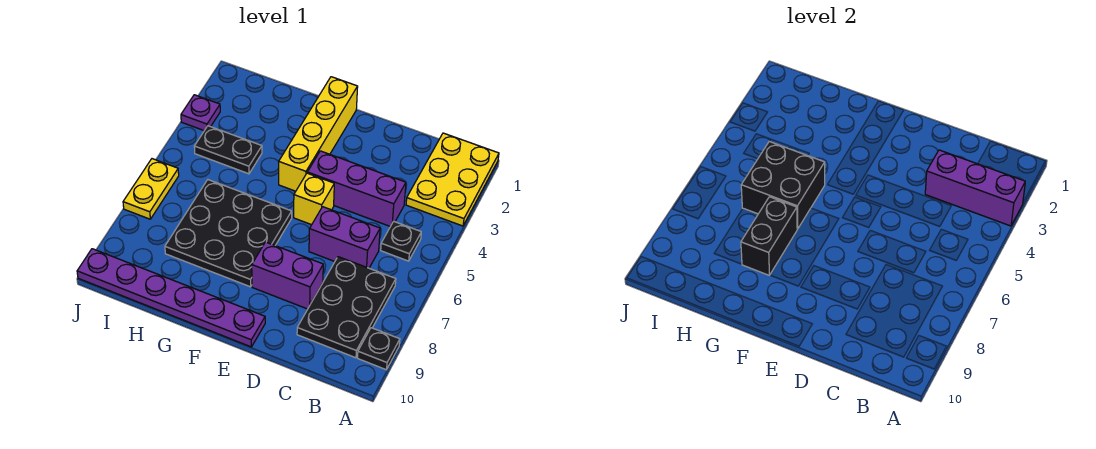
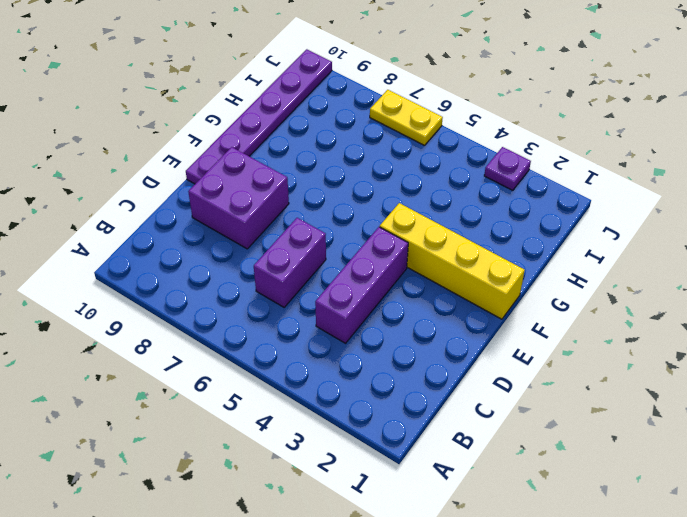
purple 2x2 brick [188,147,289,249] -> purple 1x2 brick [252,242,323,309]
none -> yellow 2x3 plate [406,133,499,226]
none -> black 1x1 plate [358,328,400,370]
none -> black 1x1 plate [381,221,421,261]

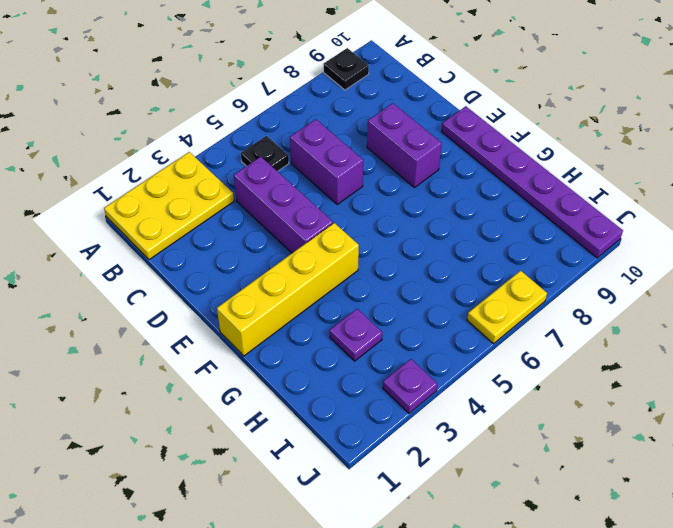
purple 1x1 plate [330,309,382,361] -> none
none -> black 2x3 plate [297,257,396,358]
none -> yellow 1x1 brick [294,173,334,225]
none -> black 3x3 plate [165,180,292,287]

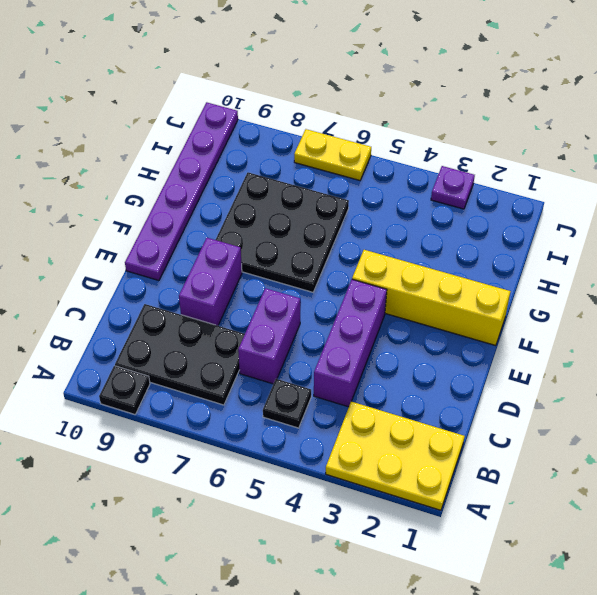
none -> yellow 1x1 brick [294,173,334,225]
none -> black 1x2 plate [194,126,262,174]
none -> purple 1x3 brick [925,150,1025,226]

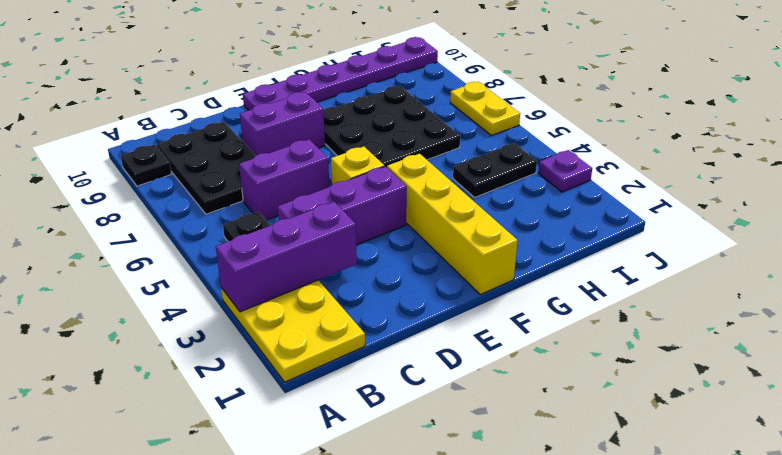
none -> black 2x2 brick [741,142,825,229]
none -> black 1x2 brick [741,197,797,275]

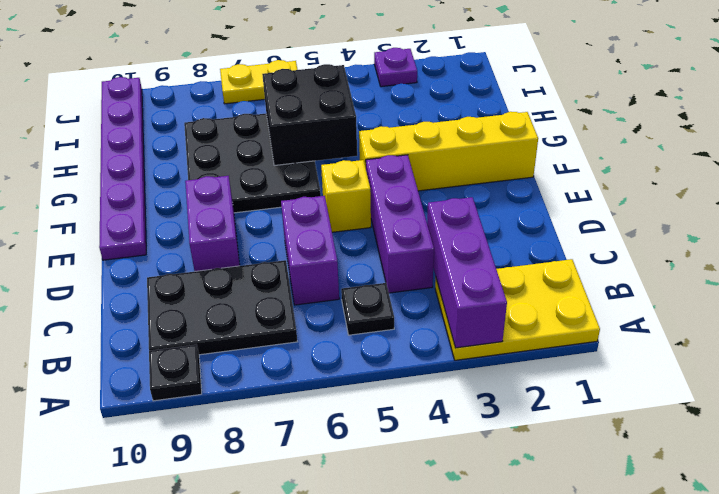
none -> black 1x2 plate [194,126,262,174]
none -> black 1x2 brick [741,197,797,275]

